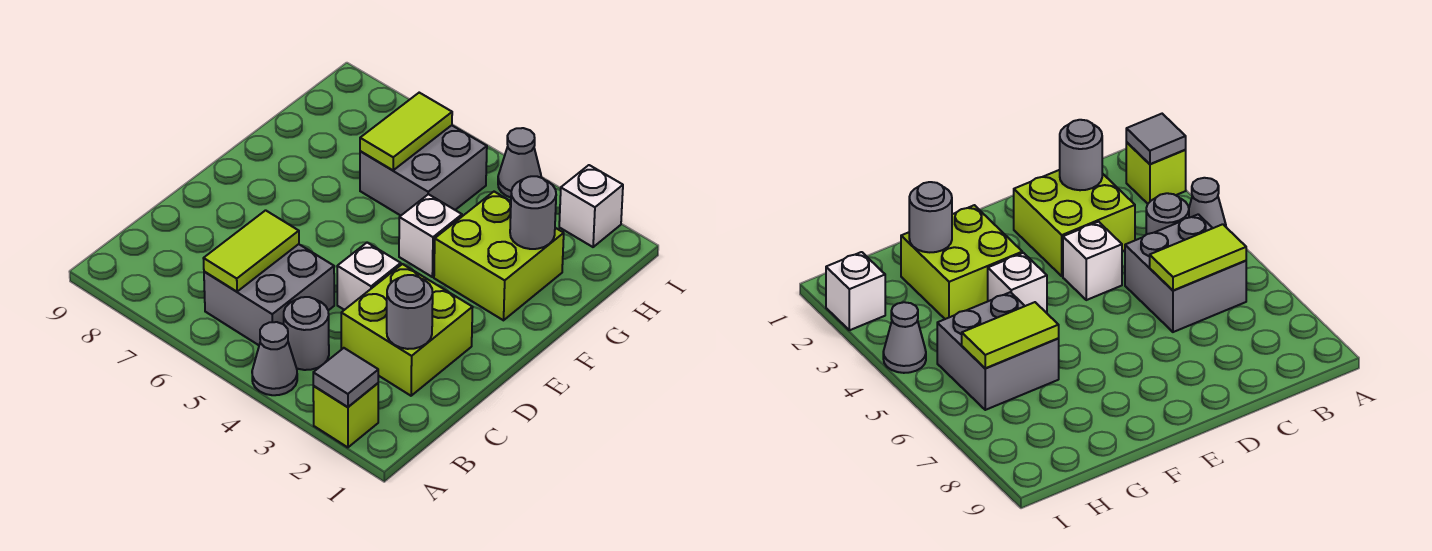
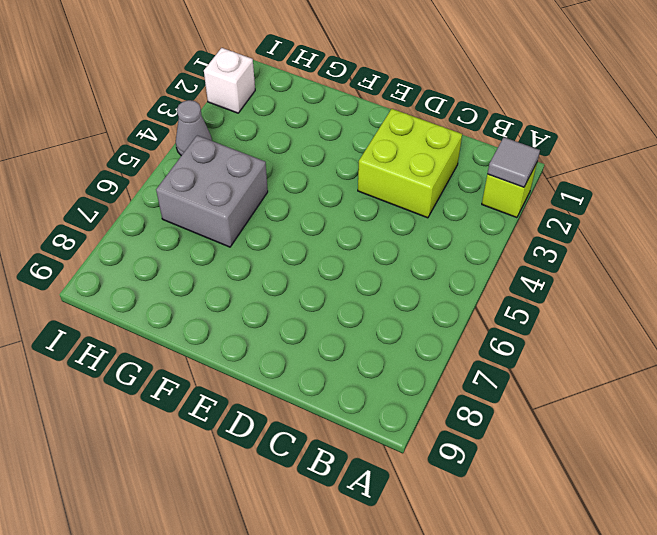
none -> grey 1x1 cone [252,322,297,395]
none -> grey 1x1 round brick [284,297,329,370]
none -> grey 2x2 brick [204,244,334,345]

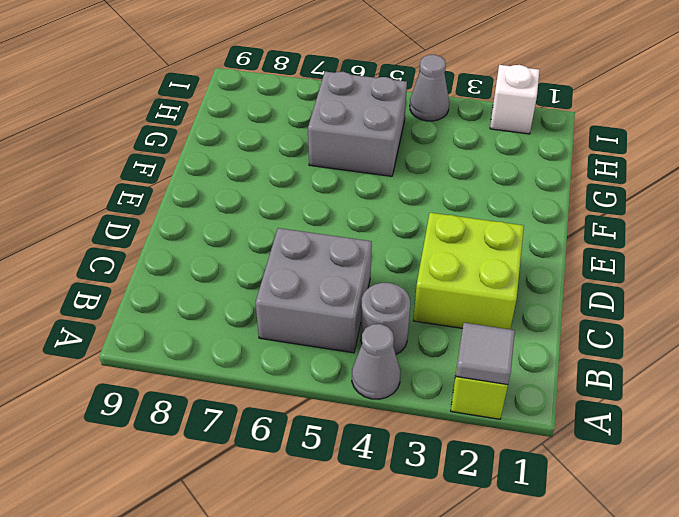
none -> white 1x1 brick [337,243,401,310]
none -> lime 2x2 brick [434,192,564,320]
none -> white 1x1 brick [399,194,462,277]

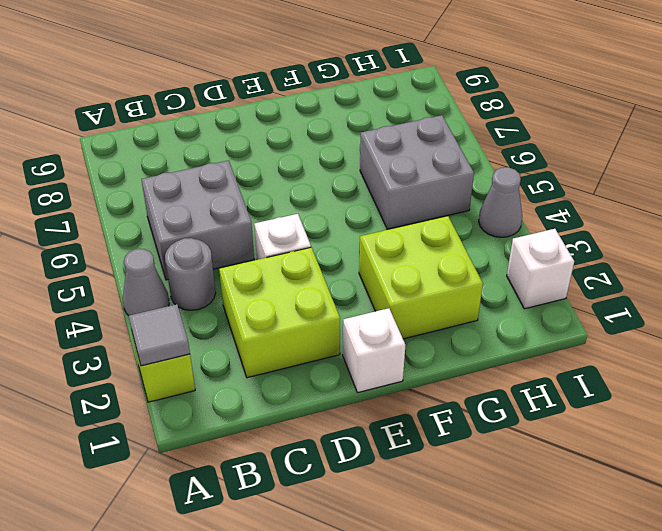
white 1x1 brick [343,308,405,393] -> white 1x1 brick moved to [399,194,462,277]
none -> lime 1x2 tile [203,210,299,292]
none -> grey 1x1 round brick [387,275,433,349]
none -> grey 1x1 round brick [510,176,556,249]

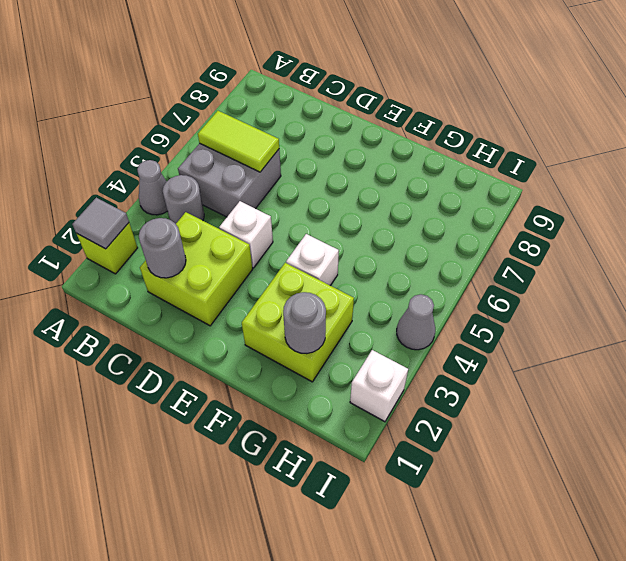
none -> grey 2x2 brick [360,125,487,216]
none -> lime 1x2 tile [360,93,452,170]

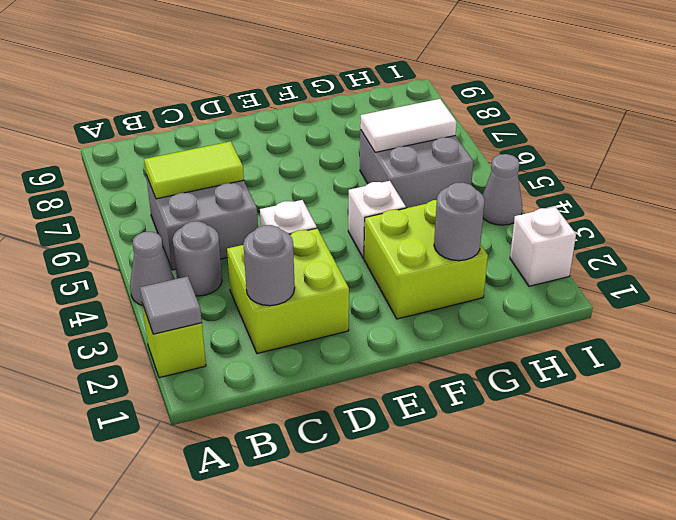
white 1x2 tile [360,99,457,152] -> lime 1x2 tile [360,93,452,170]

